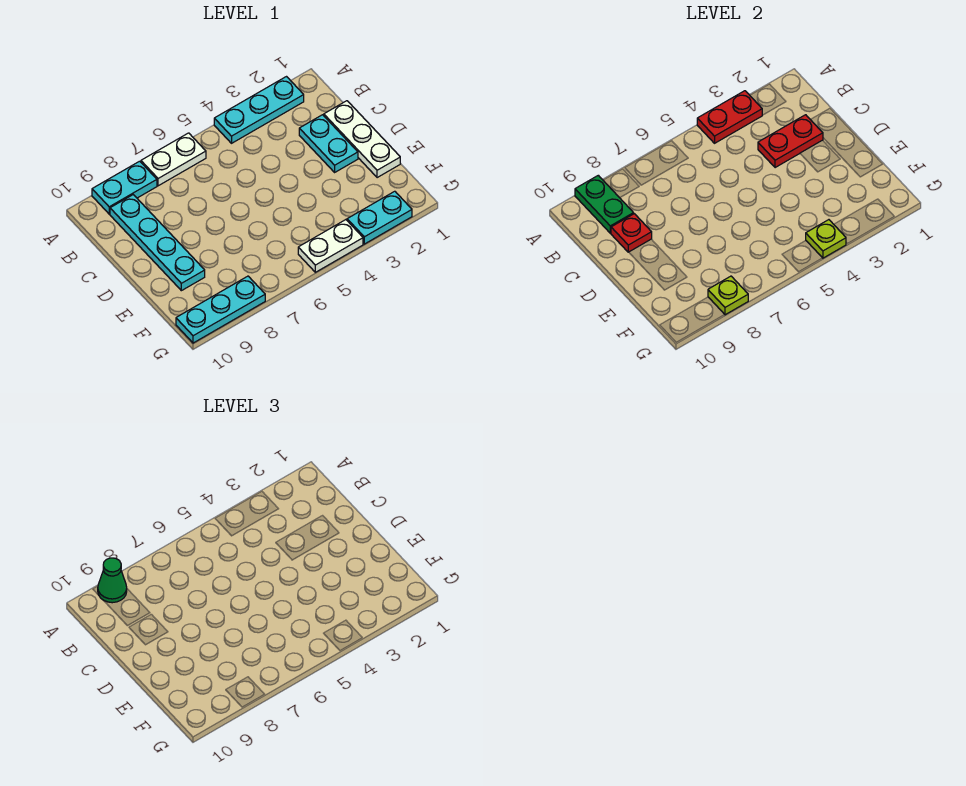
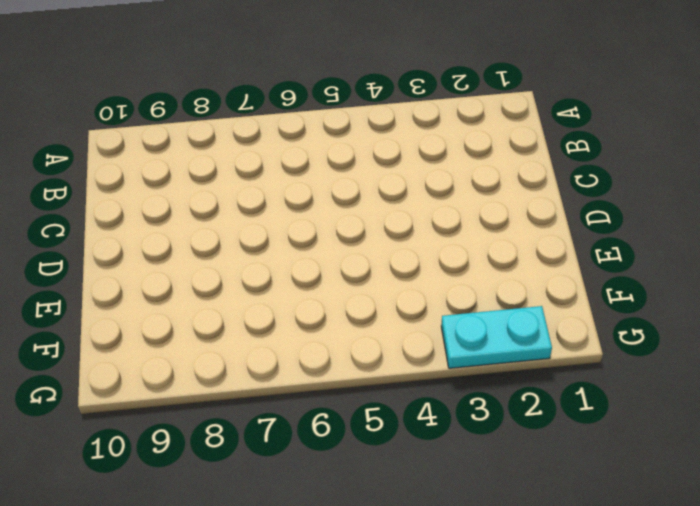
none -> cyan 1x3 plate [214,77,304,143]
none -> white 1x2 plate [141,133,206,186]
none -> cyan 1x2 plate [92,161,157,214]

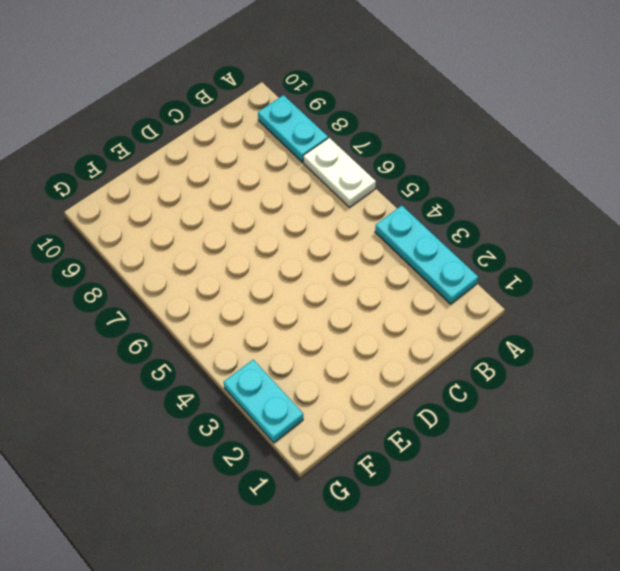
none -> cyan 1x4 plate [110,195,205,291]
none -> white 1x3 plate [324,101,400,178]
none -> cyan 1x2 plate [299,115,358,172]

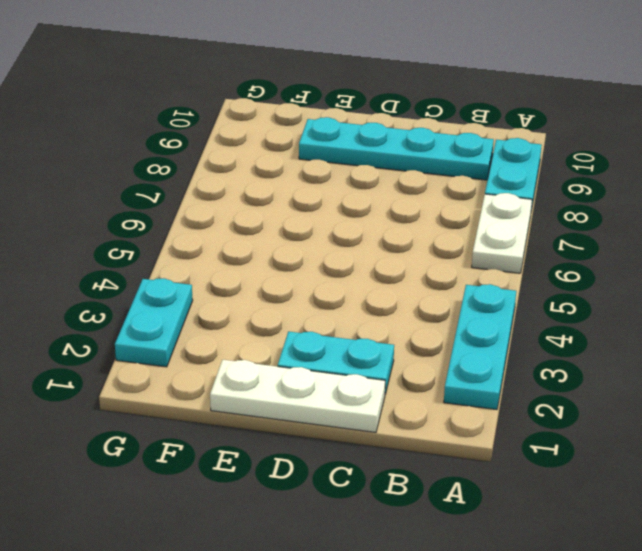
none -> white 1x2 plate [298,220,363,272]
none -> cyan 1x3 plate [176,276,265,343]
none -> red 1x2 plate [697,91,762,143]

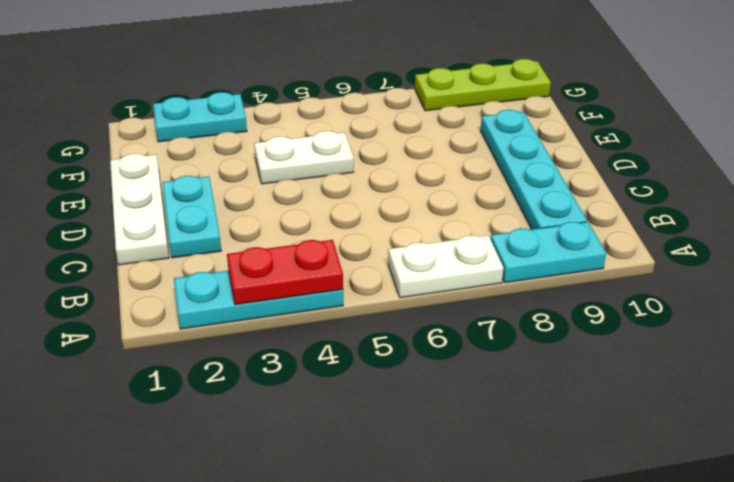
white 1x2 plate [254,131,354,184] -> white 1x2 plate moved to [298,220,363,272]
lime 1x3 plate [415,59,551,111] -> cyan 1x3 plate [176,276,265,343]
none -> green 1x2 plate [575,175,634,233]
none -> red 1x2 plate [758,115,823,168]
none -> red 1x1 plate [611,214,652,252]

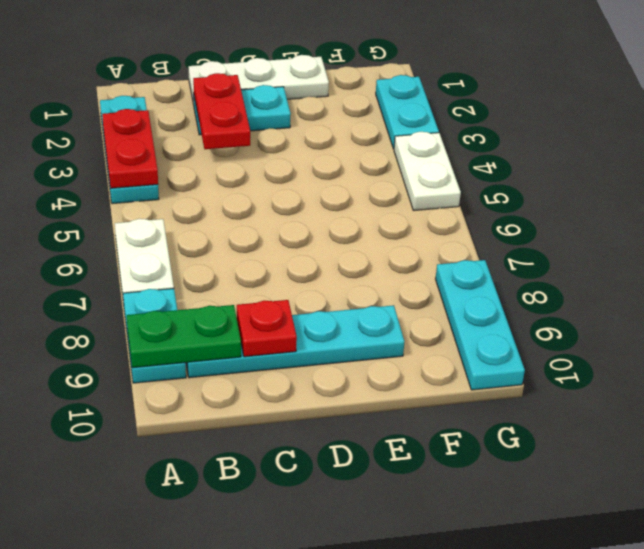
none -> lime 1x1 plate [806,220,846,258]
none -> lime 1x1 plate [708,276,748,315]
none -> green 1x1 cone [98,558,127,603]

